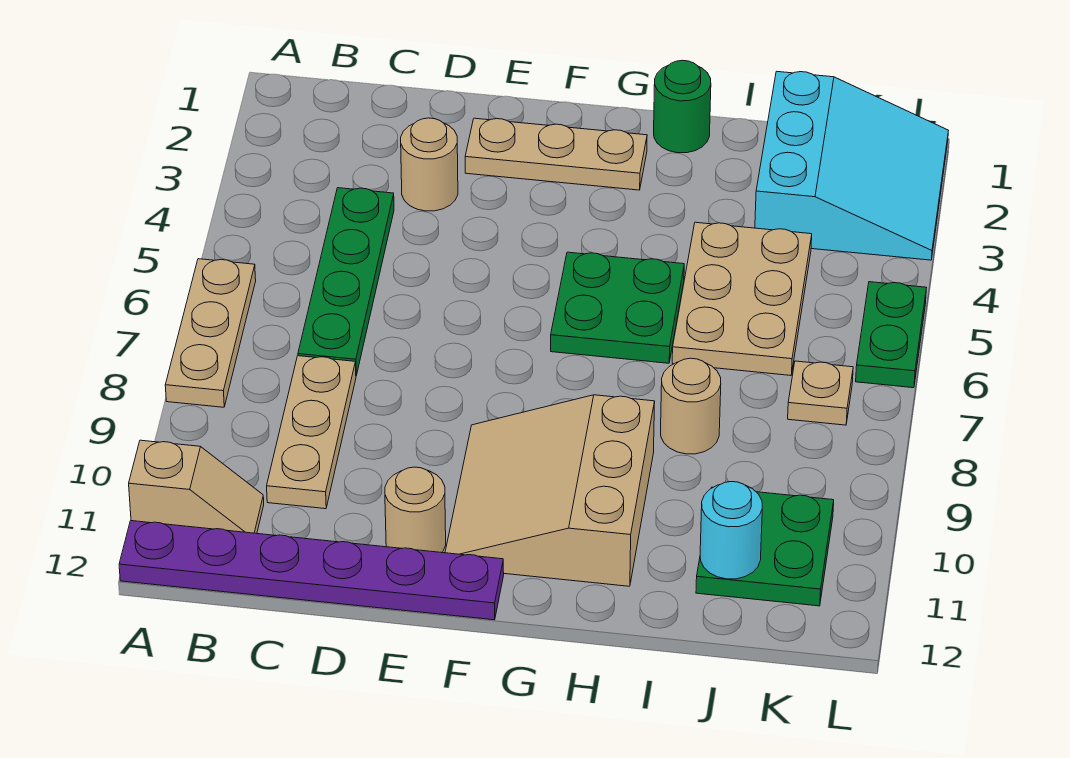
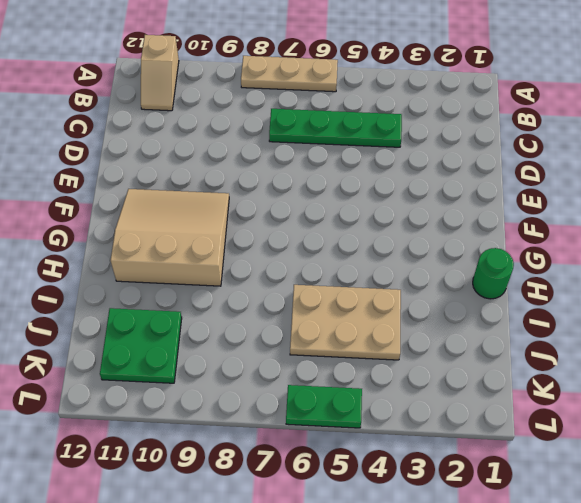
none -> purple 1x6 plate [119,521,504,620]
none -> tan 1x3 plate [267,356,356,509]
none -> tan 1x1 round brick [401,118,458,211]

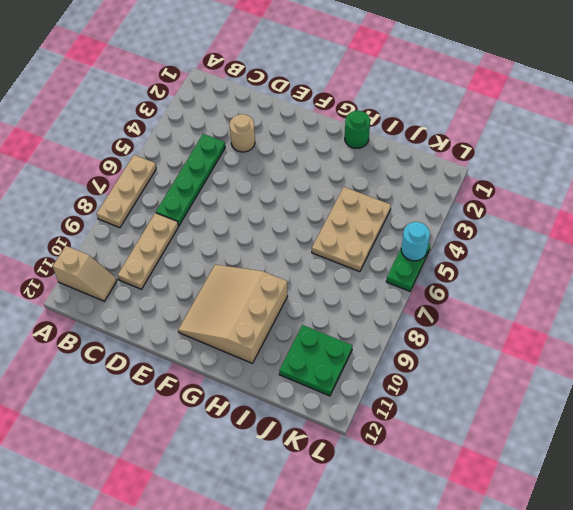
cyan 1x1 round brick [401,222,430,261] -> cyan 1x1 round brick moved to [700,482,762,579]
none -> purple 1x6 plate [119,521,504,620]
none -> tan 1x3 plate [465,118,647,190]
none -> tan 1x1 round brick [385,467,446,553]

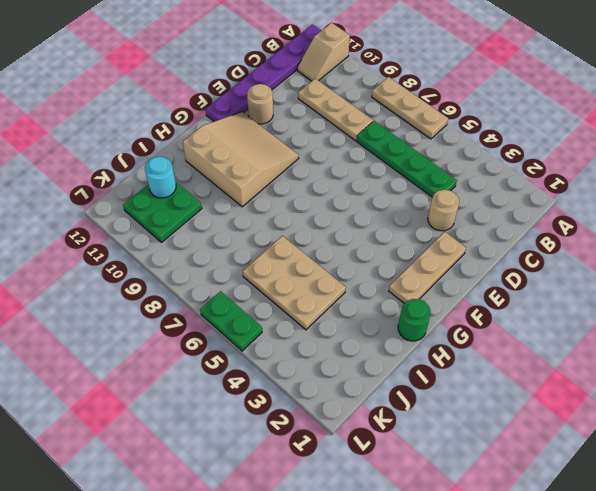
none -> green 2x2 plate [551,252,684,363]
none -> tan 1x1 round brick [661,358,721,454]
none -> cyan 3x3 slope [755,71,949,260]

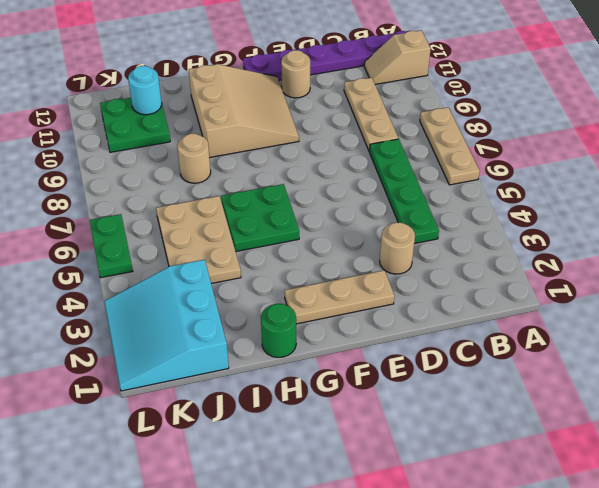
none -> tan 1x1 plate [788,361,853,425]

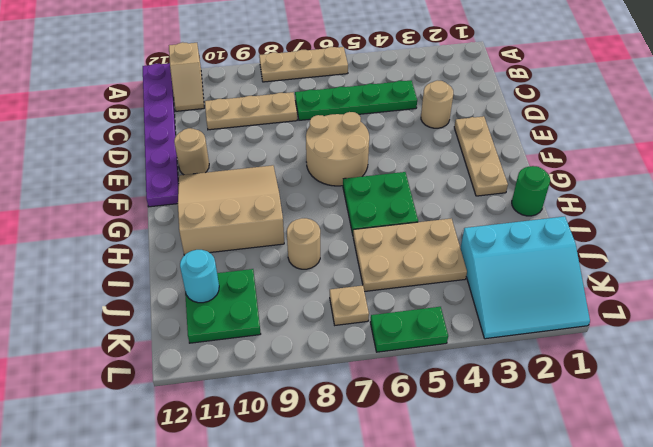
tan 2x2 round brick [306,112,369,186] -> none

